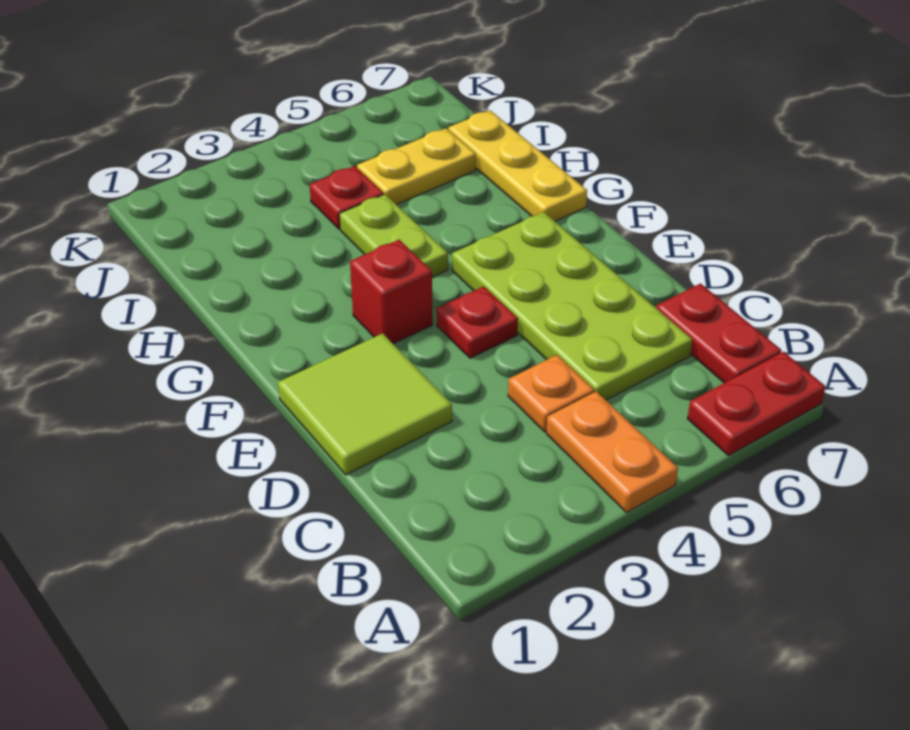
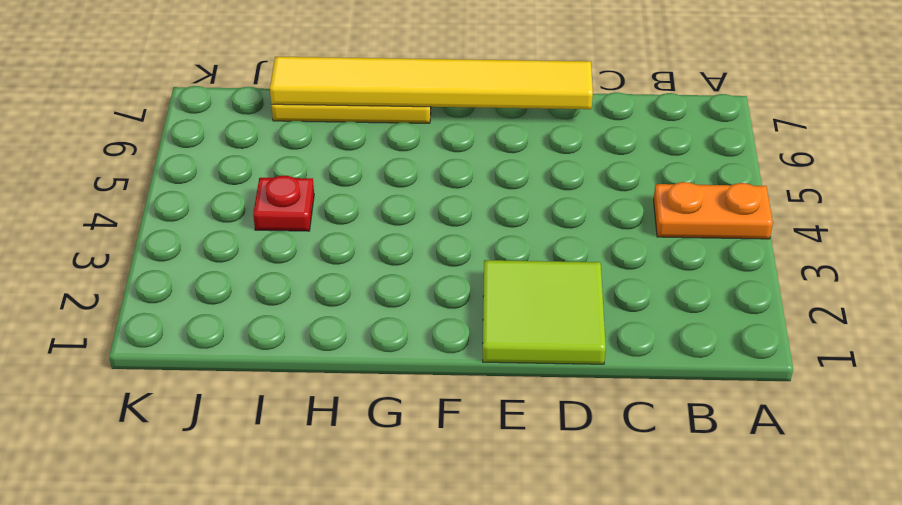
yellow 1x6 tile [270,57,593,109] -> none
none -> red 1x2 plate [688,352,825,455]
none -> red 1x2 plate [656,284,781,383]
none -> orange 1x1 plate [508,355,594,432]

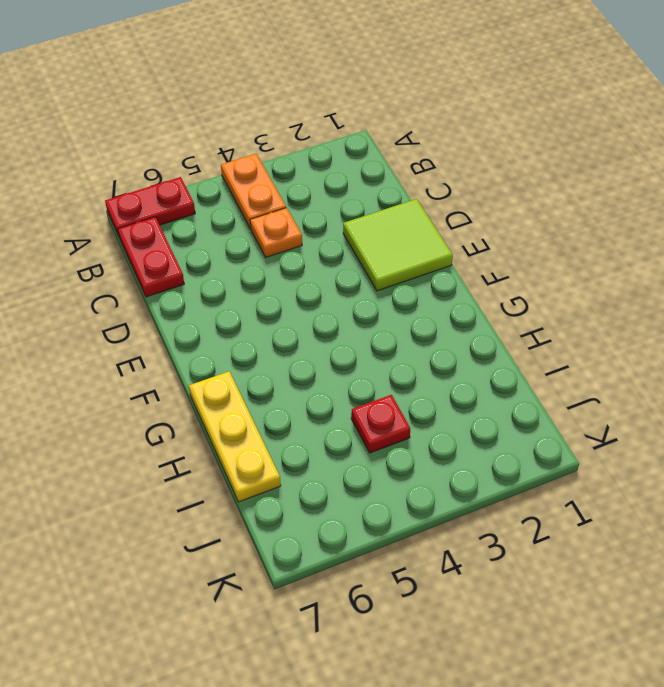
none -> lime 2x4 plate [452,212,692,400]
none -> red 1x1 plate [436,286,518,358]
none -> red 1x1 brick [350,240,433,344]

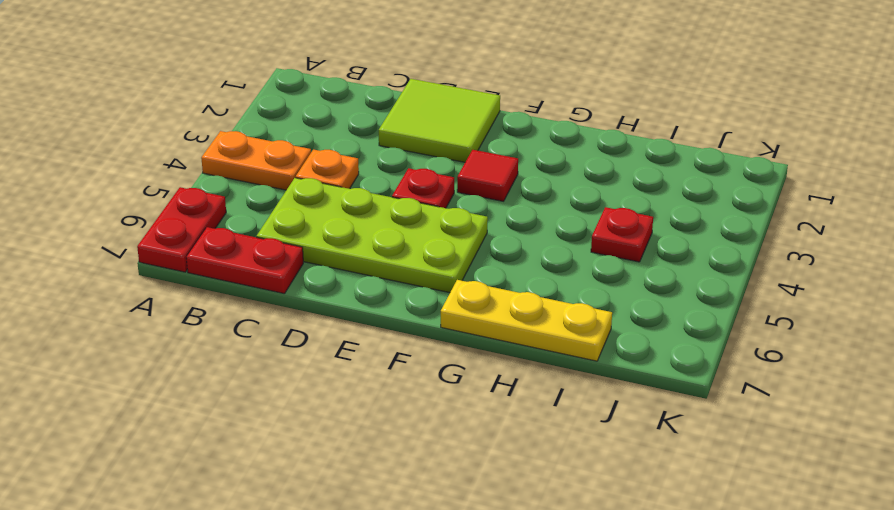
red 1x1 tile [457,150,518,201] -> red 1x1 brick [350,240,433,344]
none -> lime 1x2 plate [339,194,448,277]
none -> yellow 1x2 plate [357,128,476,205]

